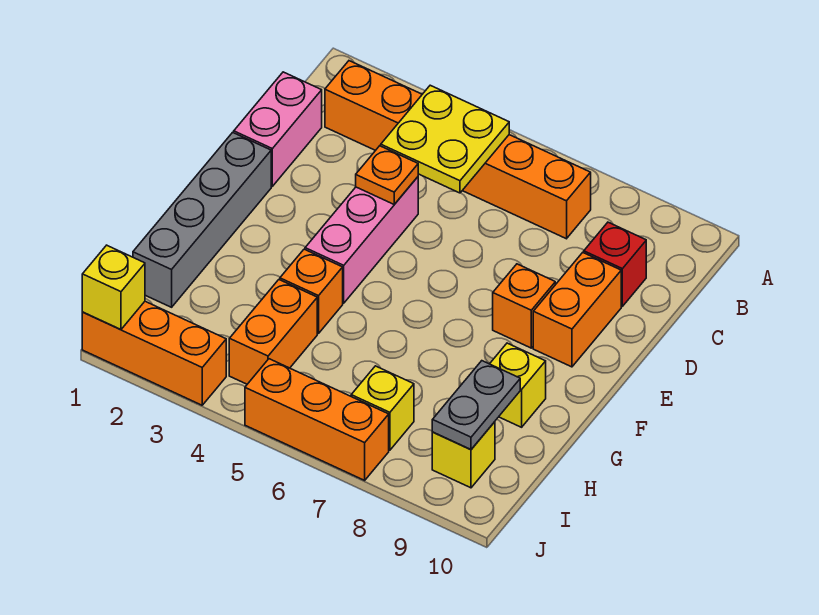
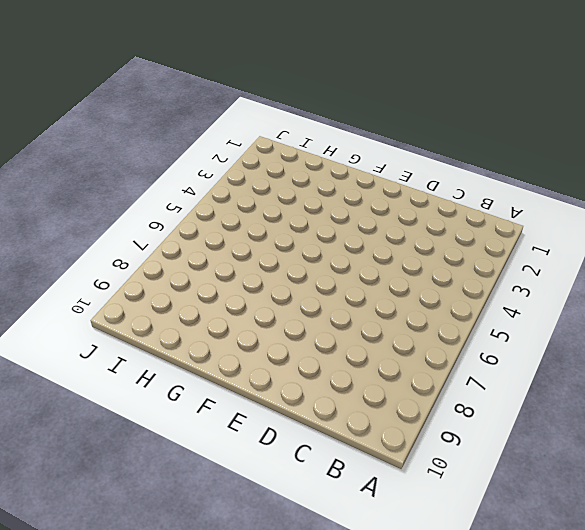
none -> orange 1x6 brick [325,61,591,239]
none -> pink 1x2 brick [234,72,322,186]
none -> red 1x1 brick [584,222,646,306]

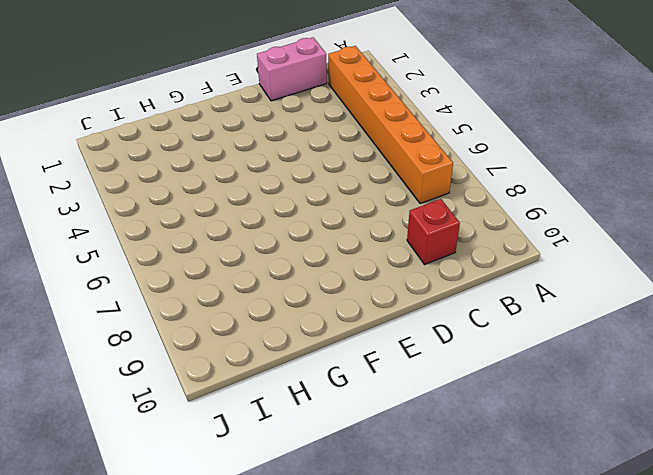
none -> pink 1x3 brick [305,177,418,303]
none -> orange 1x2 brick [533,253,621,367]
none -> grey 1x4 brick [133,132,271,307]

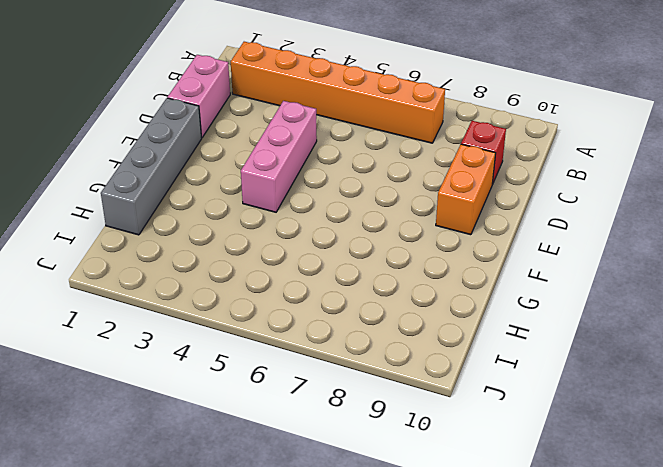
none -> orange 1x1 brick [493,264,555,348]
none -> orange 1x1 brick [280,249,343,333]
none -> yellow 1x1 brick [490,343,546,427]

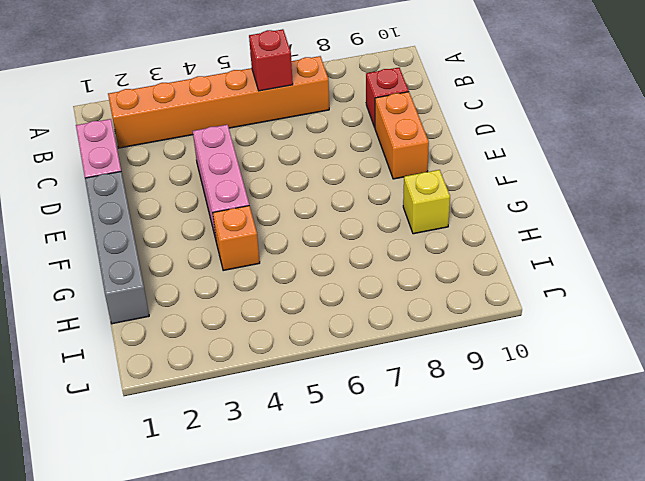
red 1x1 brick [249,29,293,91] -> none
none -> orange 1x1 brick [493,264,555,348]
none -> orange 1x2 brick [229,280,317,384]
none -> yellow 1x1 brick [351,366,414,450]

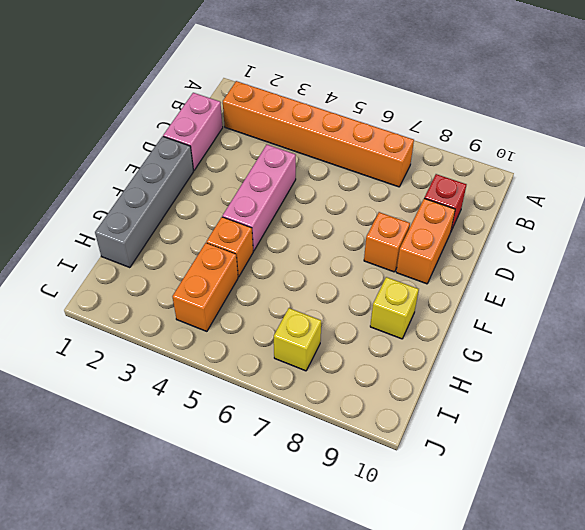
none -> yellow 1x1 brick [432,422,495,488]
none -> orange 1x3 brick [82,301,226,405]
none -> orange 1x3 brick [245,359,389,480]

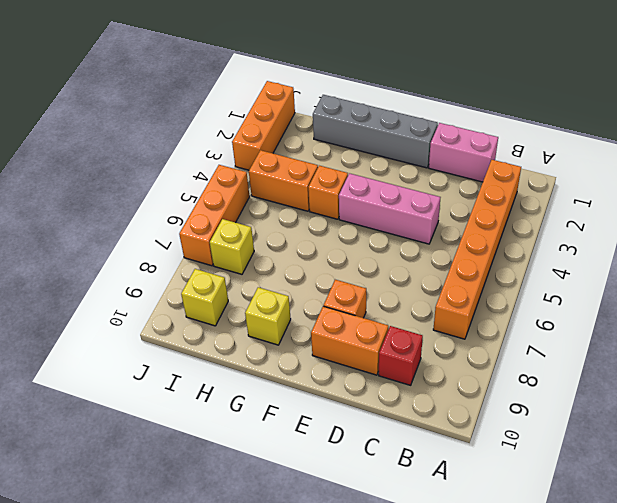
none -> yellow 2x2 plate [381,85,509,193]
none -> orange 1x1 plate [356,146,418,204]
none -> grey 1x2 plate [432,361,520,450]

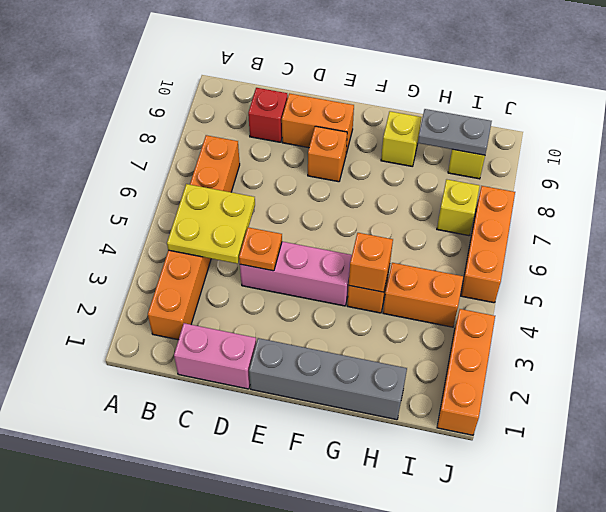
orange 1x1 brick [349,233,393,292] -> none
none -> yellow 1x1 brick [82,245,145,330]

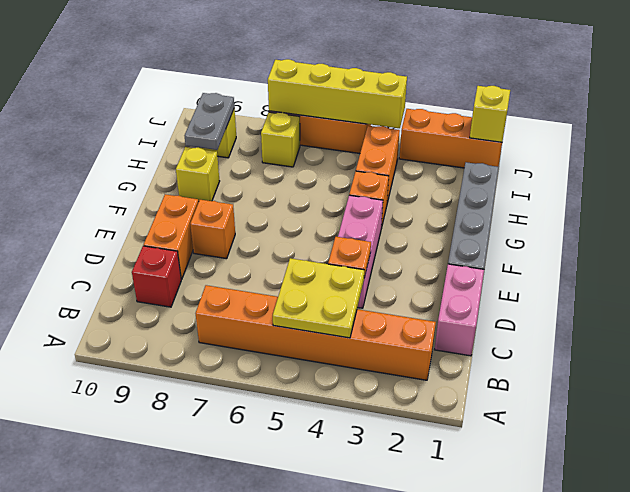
yellow 1x4 brick [268,59,407,128] -> none

